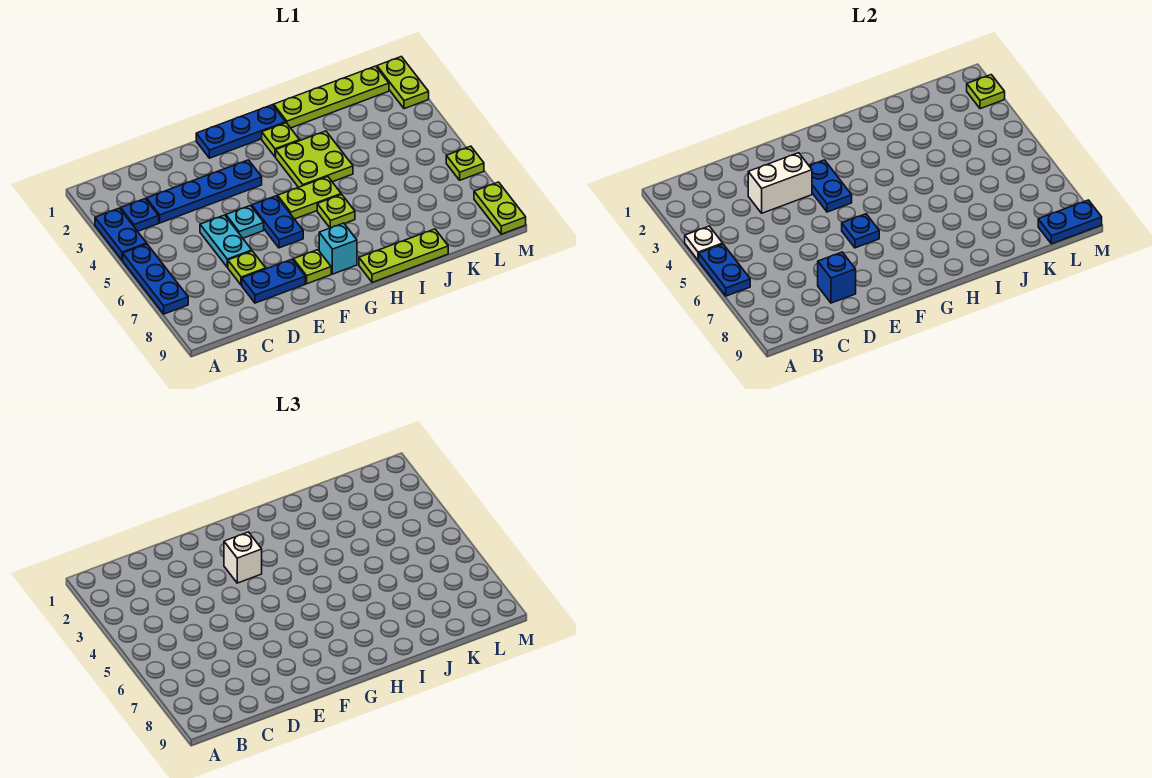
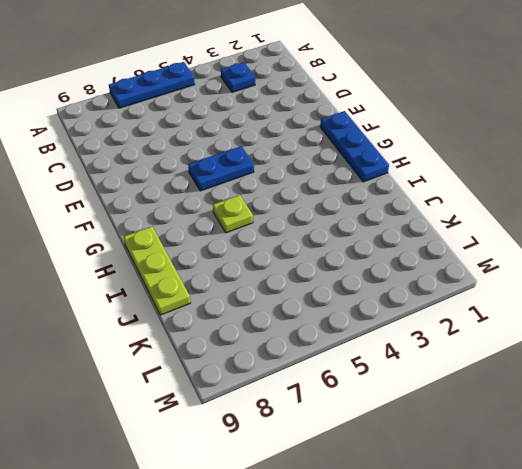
none -> blue 1x2 plate [95,208,147,260]
none -> blue 1x4 plate [147,160,262,223]
none -> cyan 1x2 plate [200,215,252,267]
none -> lime 1x1 plate [228,251,266,285]

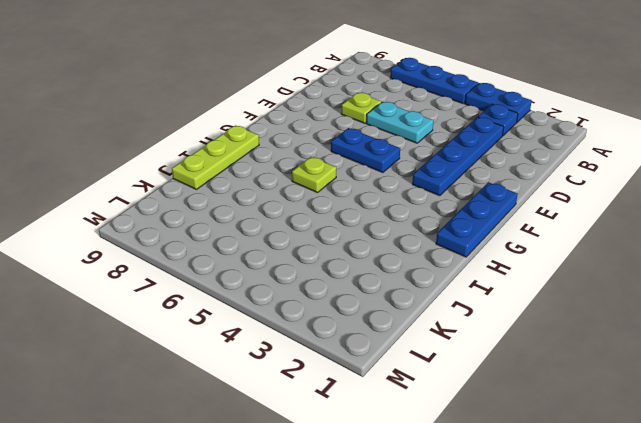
none -> blue 1x2 plate [242,259,305,303]
none -> cyan 1x1 plate [226,205,264,238]
none -> lime 1x1 plate [293,250,331,284]
none -> lime 1x2 plate [278,177,341,219]

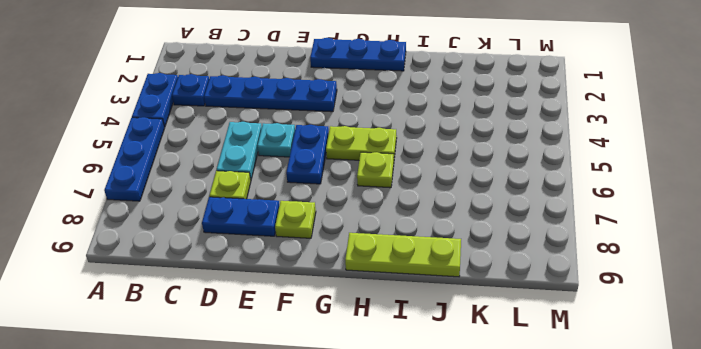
none -> cyan 1x1 brick [319,223,357,274]
none -> lime 1x1 plate [262,123,300,157]
none -> lime 2x2 plate [276,131,353,187]
none -> lime 1x4 plate [274,66,389,128]

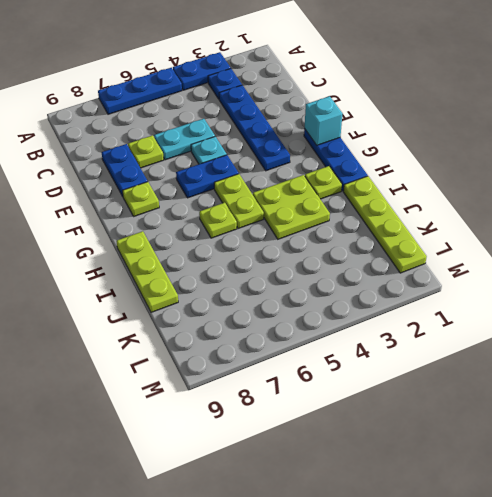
cyan 1x1 brick [304,96,343,145] -> cyan 1x1 brick moved to [319,223,357,274]
none -> lime 1x2 plate [377,57,429,109]
none -> lime 1x1 plate [446,146,484,180]
none -> lime 1x2 plate [474,182,526,234]
none -> white 1x1 plate [685,226,723,260]

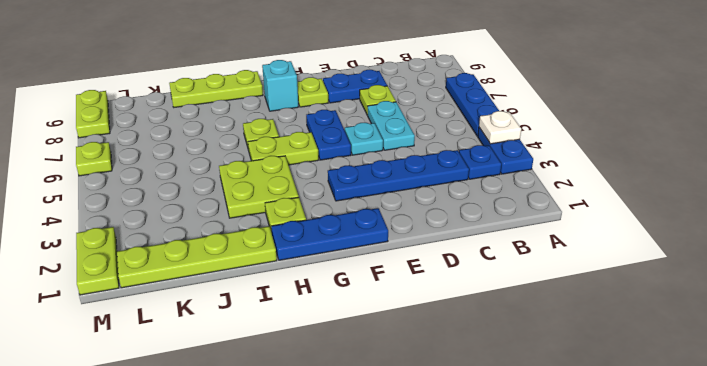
none -> blue 1x2 plate [699,244,750,296]
none -> white 1x2 brick [748,153,812,213]
none -> blue 1x1 brick [818,252,856,303]
none -> blue 1x2 plate [809,160,852,212]

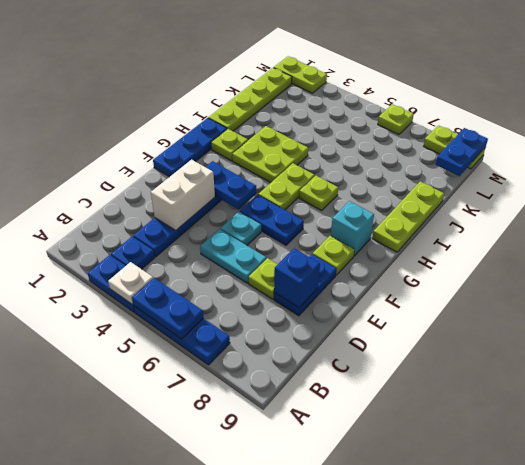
none -> blue 1x1 plate [842,214,879,248]
none -> lime 1x1 plate [967,75,1005,109]
none -> white 1x1 brick [224,532,262,583]

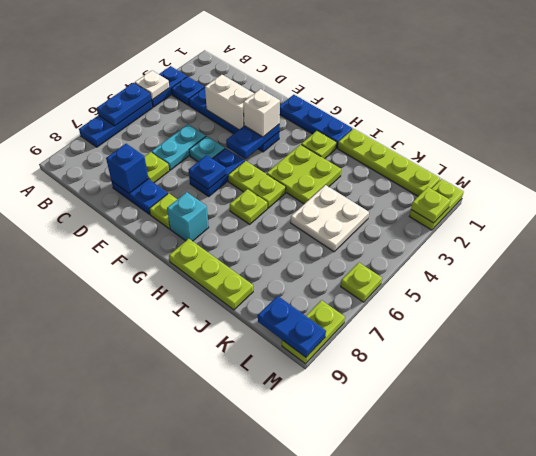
white 2x2 plate [291,185,369,252] -> none

